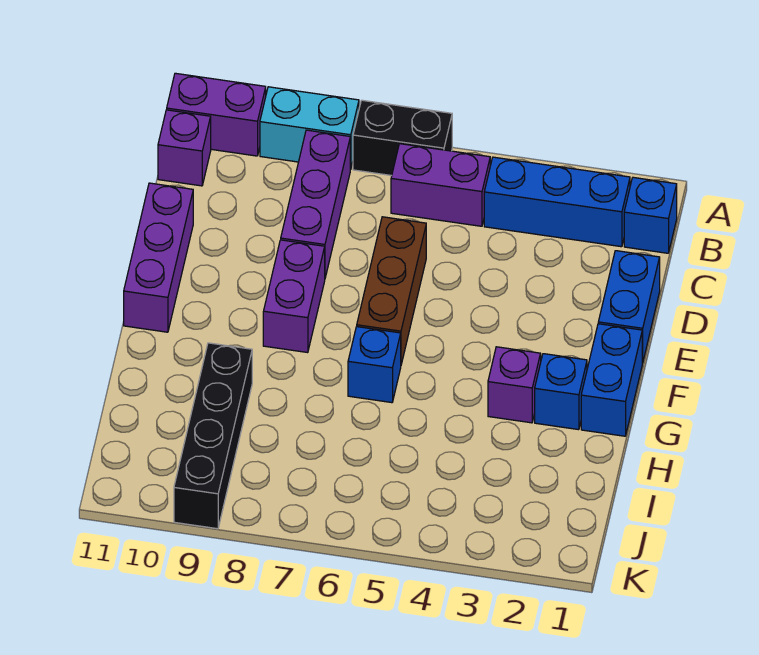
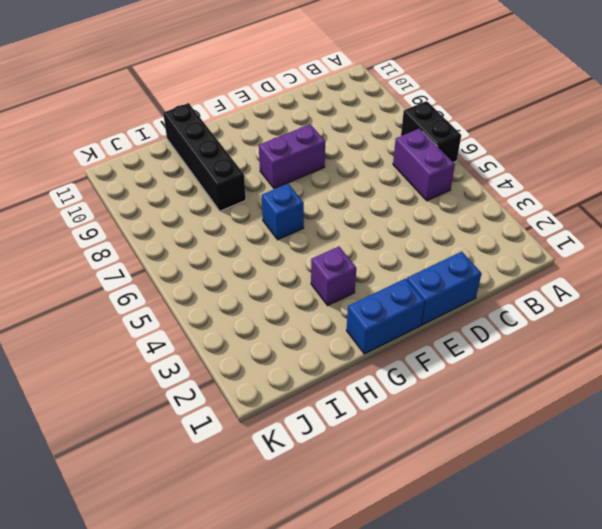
black 1x4 brick [163,103,246,211] -> black 1x4 brick turned to [174,343,252,529]
none -> cyan 1x2 brick [260,87,359,170]
none -> purple 1x2 brick [167,73,266,156]
none -> blue 1x1 brick [624,177,677,253]

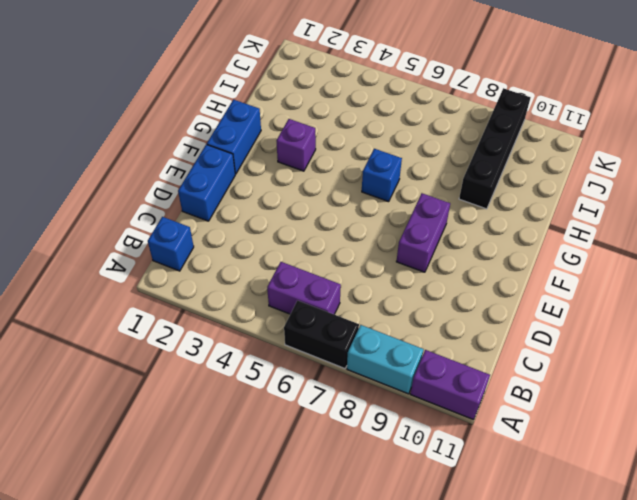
none -> blue 1x3 brick [484,157,630,247]
none -> purple 1x3 brick [281,130,350,278]
none -> purple 1x1 brick [158,110,211,186]

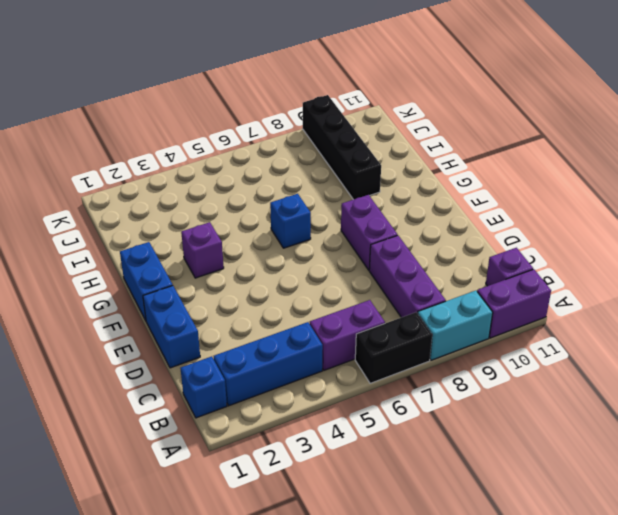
none -> brown 1x3 brick [357,217,426,364]
none -> purple 1x3 brick [124,183,193,332]
none -> blue 1x1 brick [535,354,587,430]

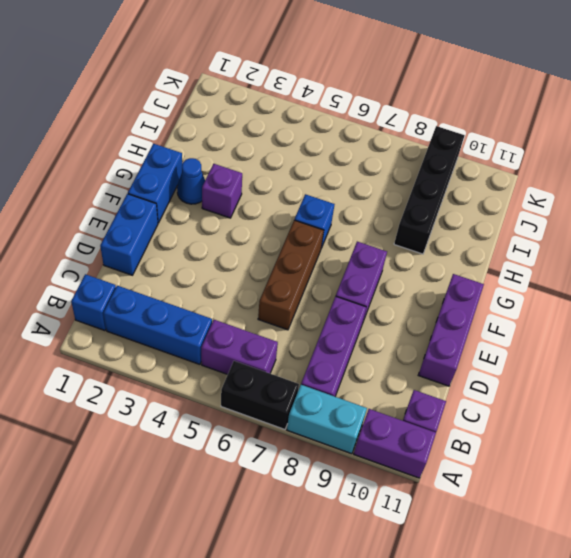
blue 1x1 cone [177,158,205,204] -> blue 1x1 brick [535,354,587,430]

